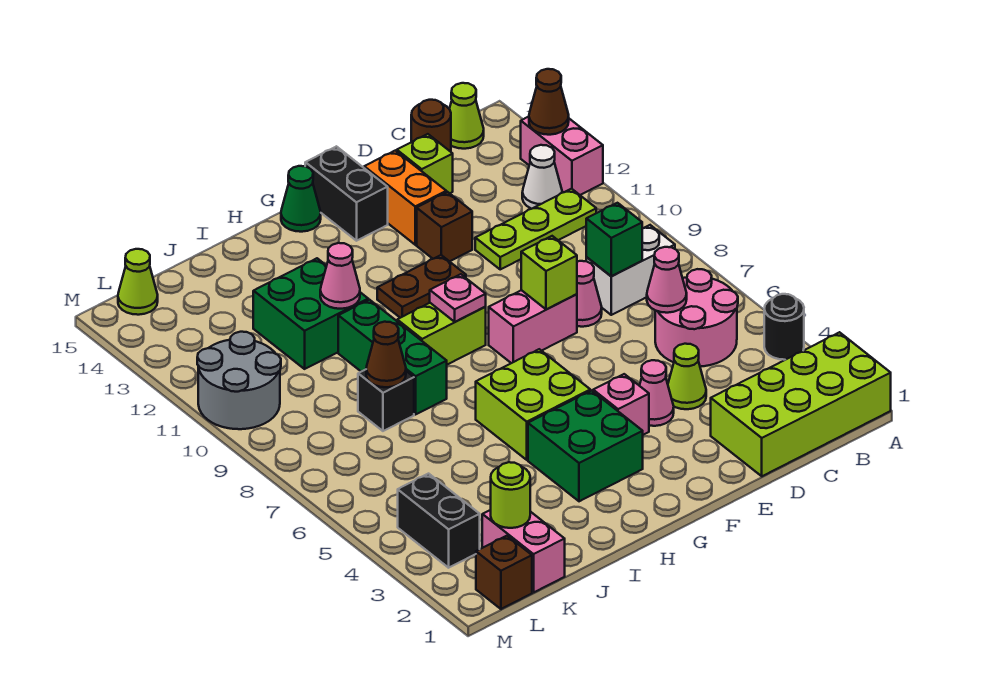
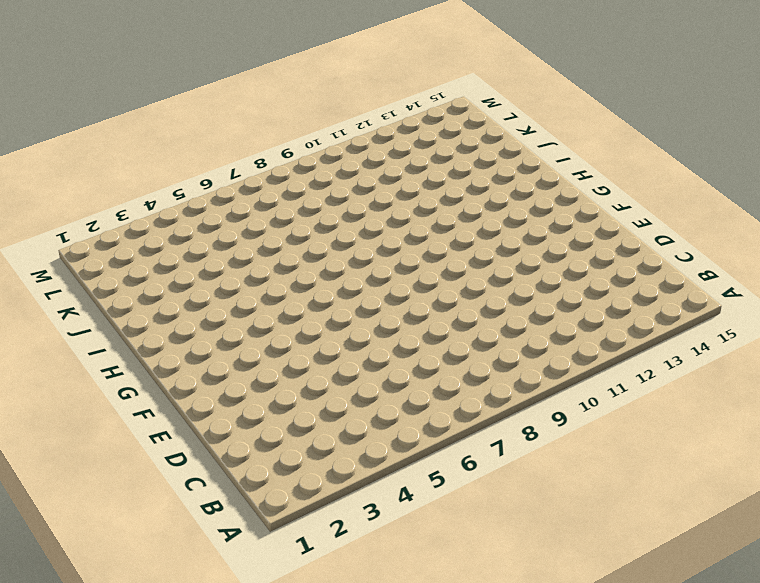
none -> lime 2x4 brick [711,332,891,476]
none -> black 1x1 round brick [764,294,804,360]
none -> pink 1x2 brick [521,117,603,195]
none -> pink 2x2 round brick [655,269,738,367]

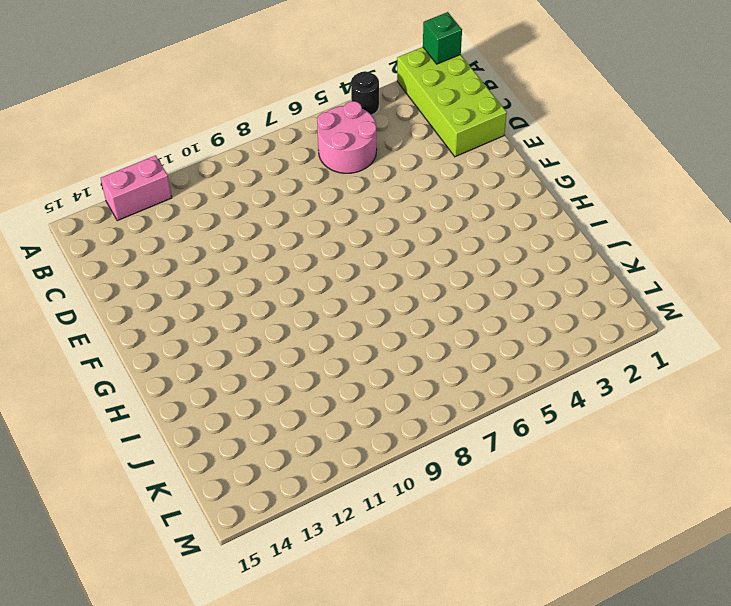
green 1x1 brick [423,12,462,64] -> green 1x1 brick moved to [586,203,642,276]
none -> white 1x2 brick [586,225,675,315]
none -> lime 1x3 plate [475,189,596,269]
none -> white 1x1 cone [522,145,562,209]
none -> lime 1x1 cone [450,83,484,149]

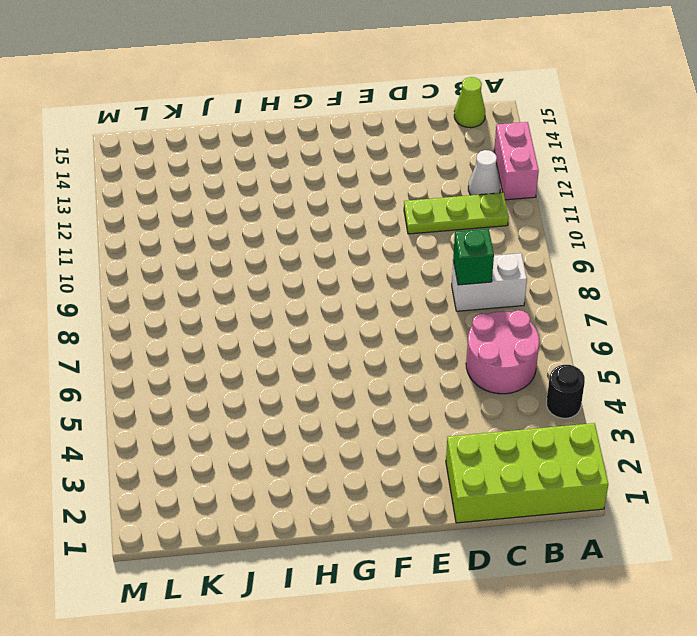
none -> brown 1x1 round brick [411,100,451,152]
none -> lime 1x1 cone [668,344,706,409]
none -> pink 1x1 cone [577,261,602,327]
none -> lime 1x1 brick [397,134,453,193]

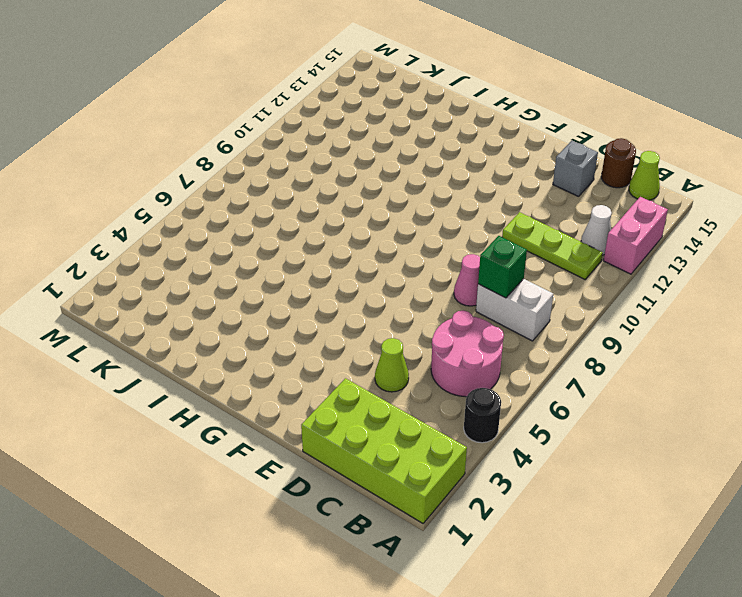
grey 1x1 brick [553,141,598,196] -> lime 1x1 brick [397,134,453,193]
none -> pink 1x1 cone [640,360,674,426]
none -> pink 1x2 brick [489,290,577,363]
none -> brown 1x1 brick [417,192,472,262]
none -> orange 1x2 brick [364,151,446,245]

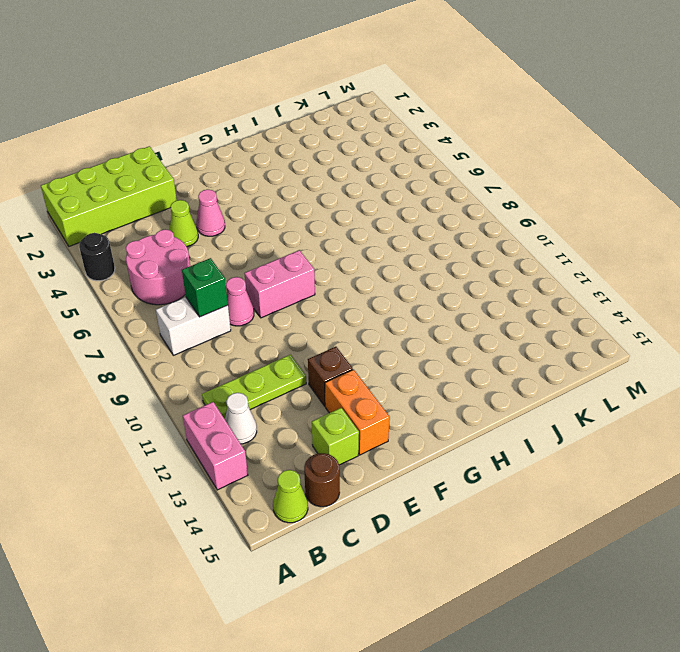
none -> pink 1x1 brick [593,374,649,435]
none -> brown 1x2 plate [377,255,466,318]
none -> black 1x2 brick [305,146,388,241]
none -> green 2x2 brick [528,391,643,501]

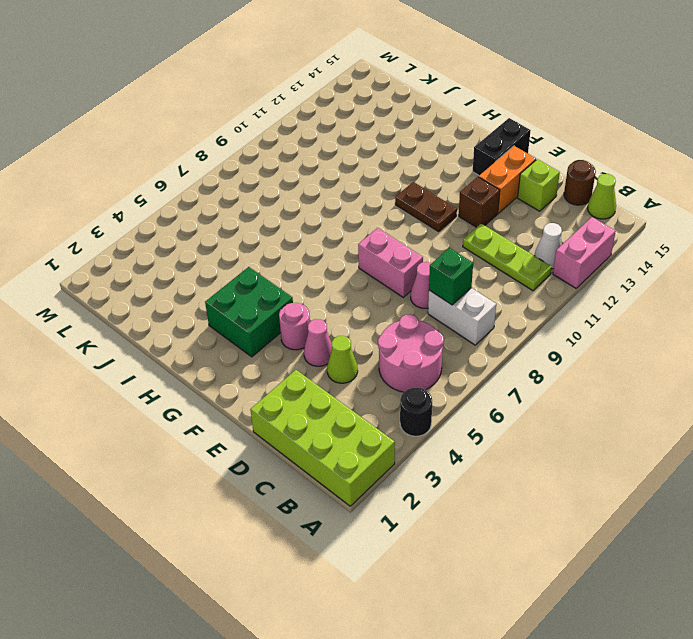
pink 1x1 round brick [279,303,310,350] -> pink 1x1 brick [593,374,649,435]
none -> lime 2x2 brick [476,349,590,460]
none -> lime 1x2 brick [397,303,486,365]
none -> green 1x1 cone [281,166,321,232]
none -> green 1x3 brick [338,300,447,414]

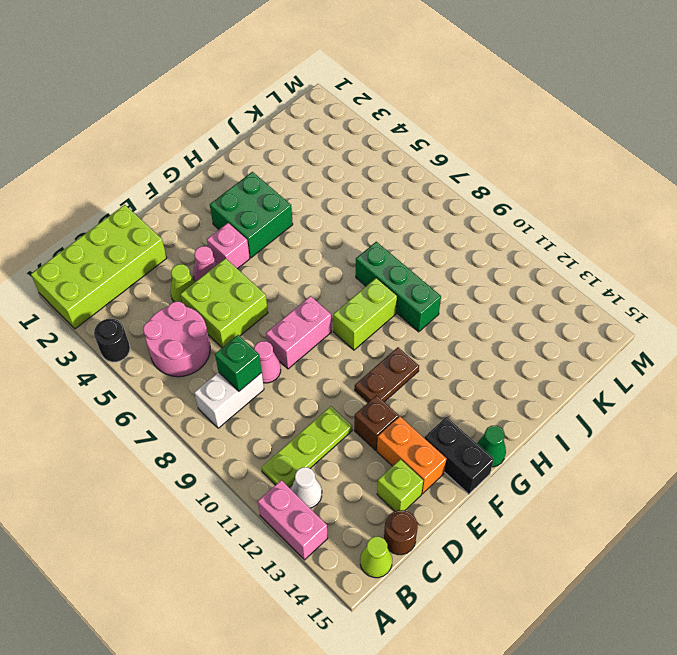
lime 2x2 brick [180,258,268,348] -> lime 2x2 brick moved to [476,349,590,460]
none -> green 2x2 brick [253,258,368,369]
none -> black 1x1 brick [358,370,414,431]
none -> pink 1x2 brick [482,510,565,592]
none -> brown 1x1 brick [476,536,532,609]

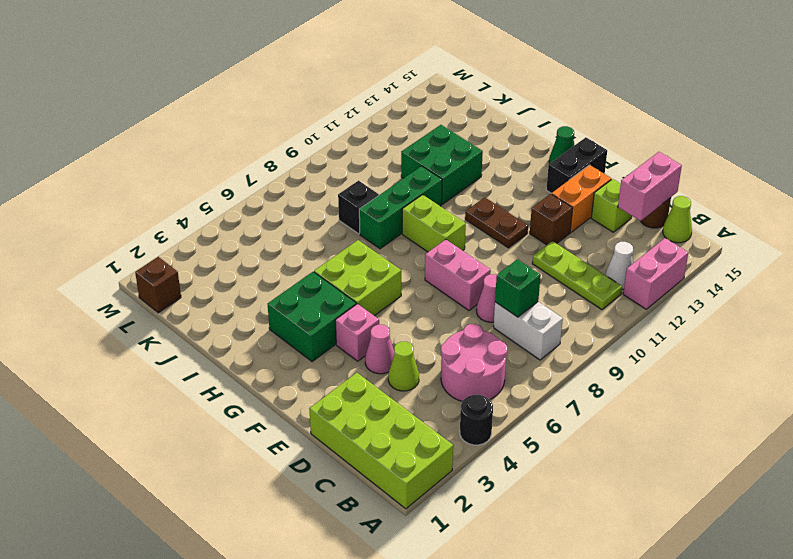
pink 1x2 brick [618,152,682,221] -> pink 1x2 brick moved to [482,510,565,592]
none -> black 1x2 brick [398,474,480,568]
none -> grey 2x2 round brick [197,332,281,429]
none -> lime 1x1 cone [118,249,158,315]
none -> brown 1x1 cone [529,69,569,135]

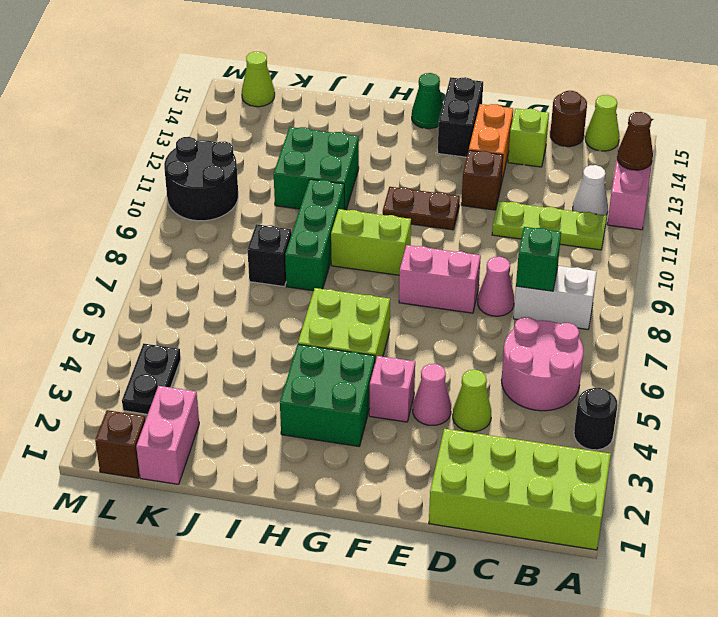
black 1x2 plate [122,344,181,414] -> black 1x2 brick [398,474,480,568]
black 2x2 round brick [164,137,238,221] -> grey 2x2 round brick [197,332,281,429]
none -> pink 1x1 cone [647,247,687,313]
none -> lime 1x1 brick [521,236,577,310]
none -> pink 1x1 plate [430,274,486,322]
none -> pink 1x1 cone [320,243,360,309]

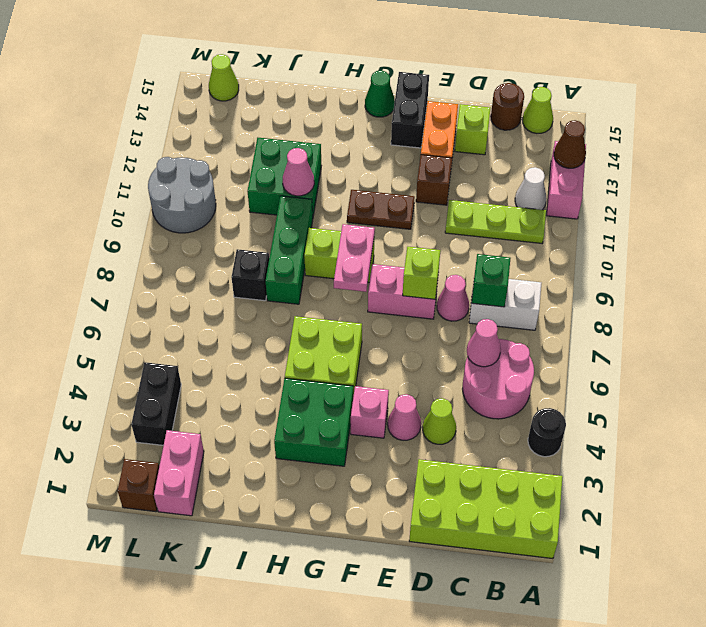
pink 1x2 plate [334,224,375,292] -> pink 1x1 plate [430,274,486,322]
none -> brown 1x1 cone [366,322,406,387]
none -> lime 1x1 round brick [491,462,530,528]

